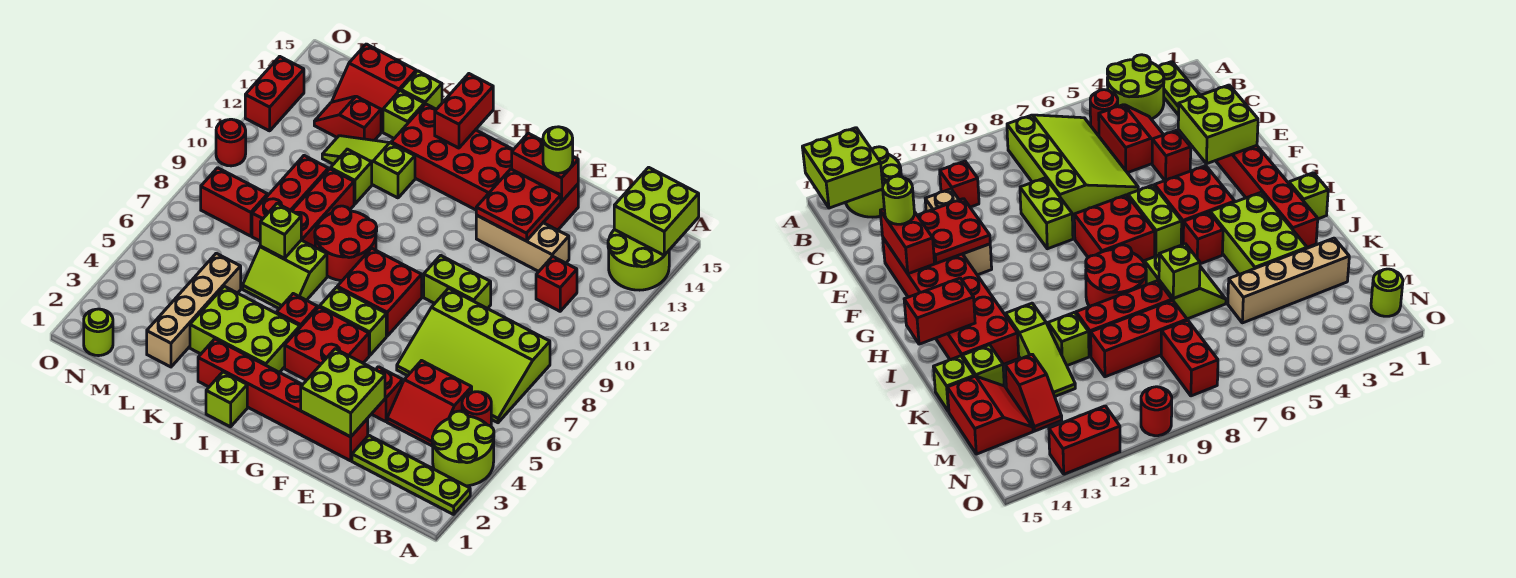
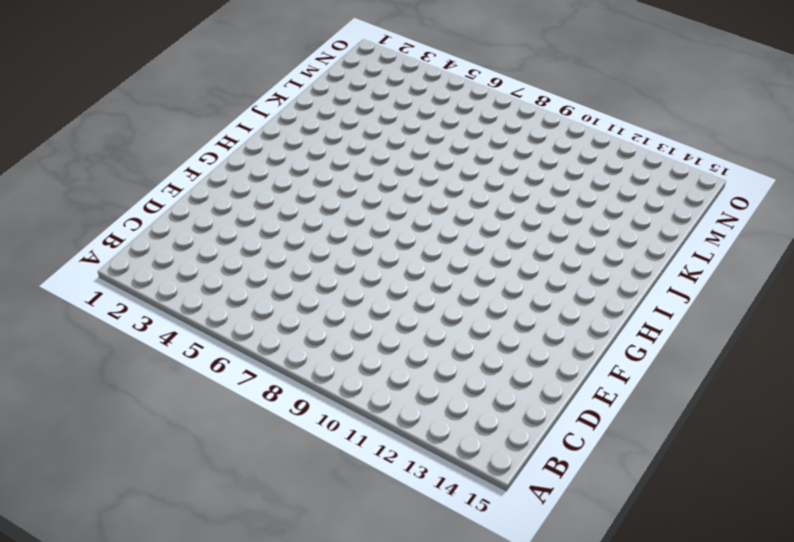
none -> lime 1x4 plate [352,436,470,515]
none -> lime 2x2 round brick [432,411,494,486]
none -> lime 2x2 round brick [608,229,669,290]
none -> red 1x1 round brick [462,392,491,426]

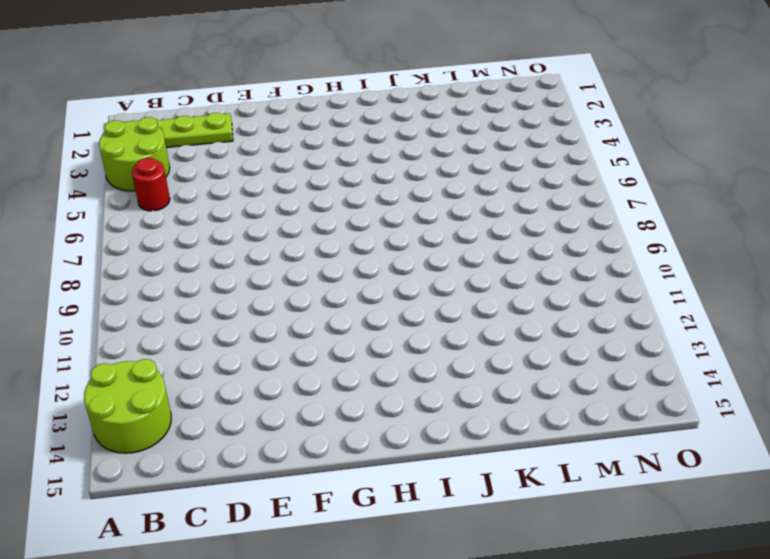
none -> lime 3x4 slope [397,288,550,423]
none -> red 2x2 slope [387,361,472,446]
none -> red 1x1 brick [536,256,577,311]
none -> tan 1x3 brick [476,215,569,271]

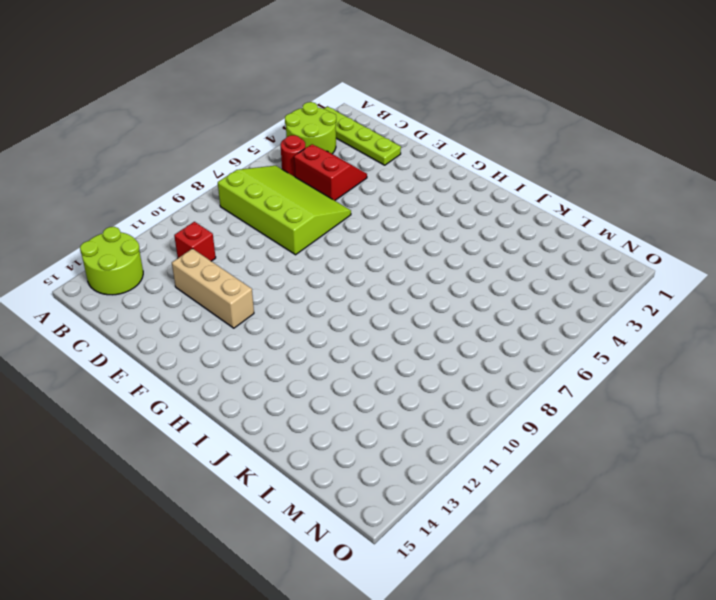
none -> red 1x6 brick [198,339,368,461]
none -> red 1x1 brick [372,367,403,422]
none -> lime 1x2 brick [424,255,491,309]
none -> red 2x6 brick [391,104,578,230]

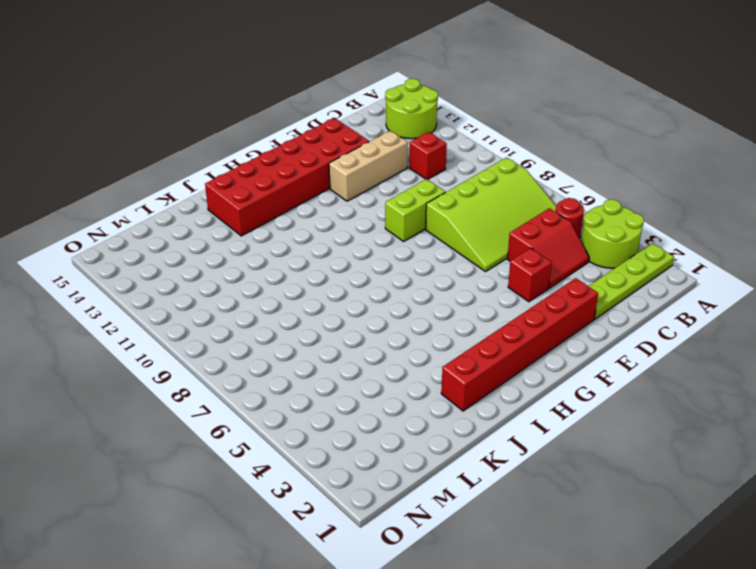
none -> red 2x2 brick [285,307,369,380]
none -> lime 1x2 brick [320,287,386,356]
none -> red 2x2 brick [337,248,422,336]
none -> lime 1x1 brick [206,372,247,427]

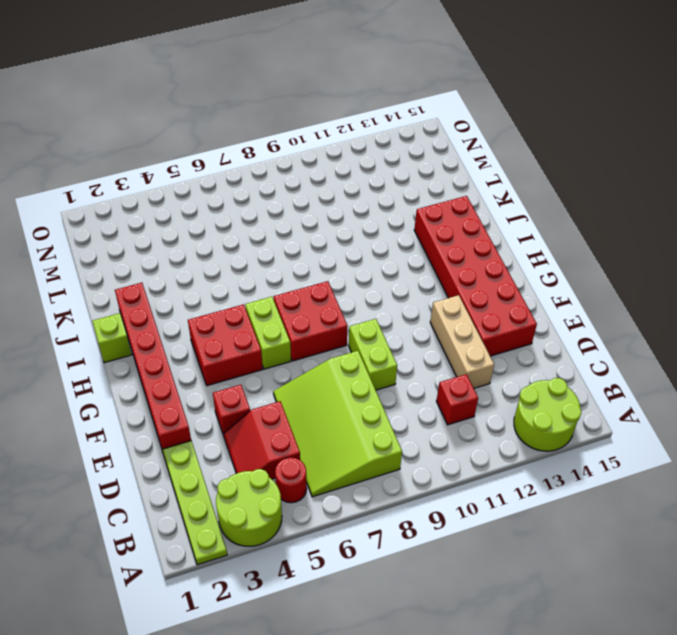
none -> lime 2x3 brick [190,286,300,372]
none -> red 1x1 brick [276,294,318,327]
none -> red 2x2 round brick [315,206,377,281]
none -> lime 2x2 slope [243,240,327,309]

